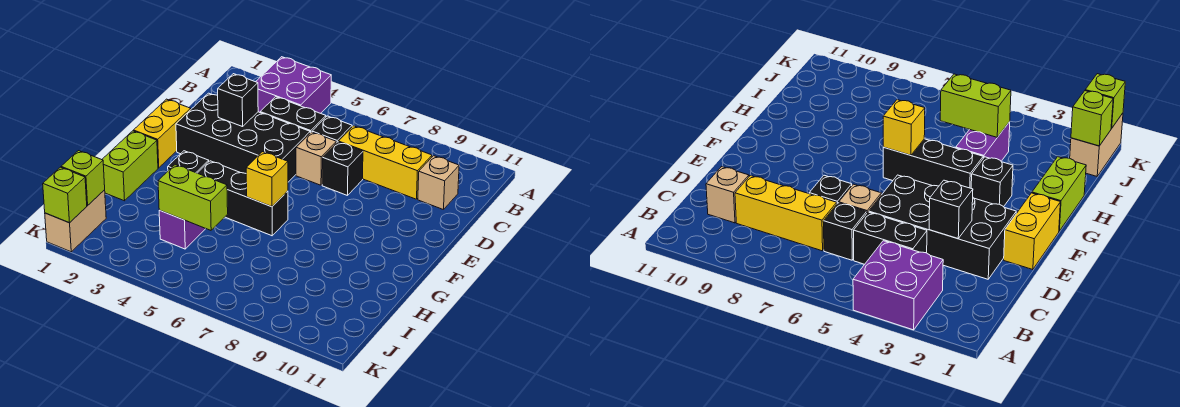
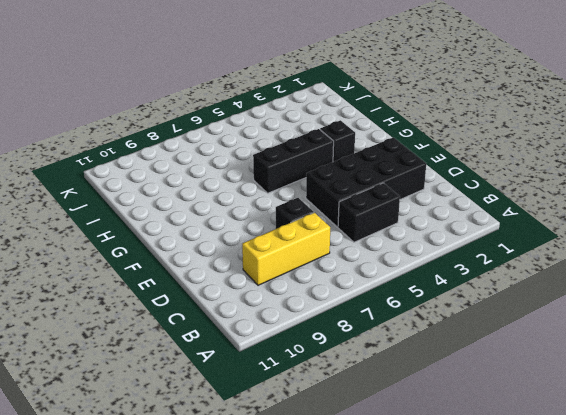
none -> purple 2x2 brick [256,57,331,113]
none -> black 1x1 brick [312,116,352,143]
none -> tan 1x1 brick [418,156,459,210]

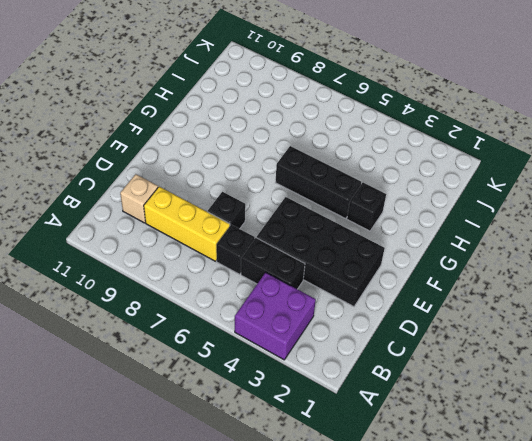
none -> tan 1x1 brick [296,132,336,185]
none -> yellow 1x2 brick [133,99,191,168]
none -> lime 1x2 brick [102,131,158,201]

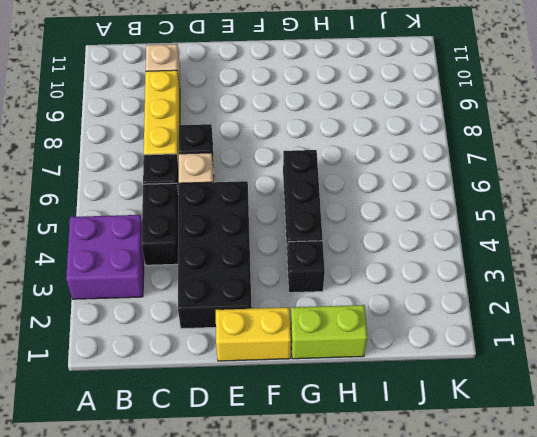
none -> purple 1x2 brick [159,210,206,249]
none -> tan 1x2 brick [45,190,106,252]
none -> black 1x1 brick [218,74,258,127]

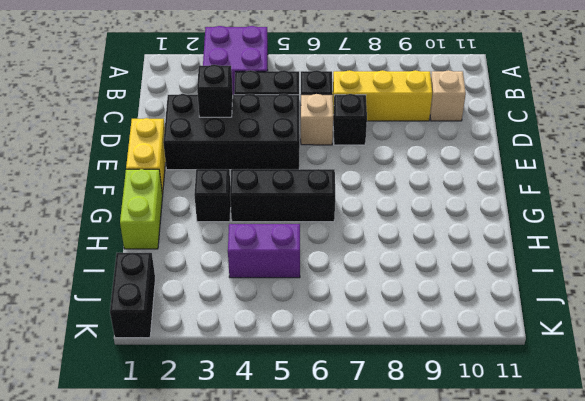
purple 1x2 brick [228,224,300,278] -> purple 1x2 brick turned to [159,210,206,249]
black 1x2 brick [110,253,155,338] -> tan 1x2 brick [45,190,106,252]
none -> yellow 1x1 brick [246,152,288,207]
none -> lime 1x2 brick [158,165,228,230]
none -> lime 1x1 brick [61,151,105,205]

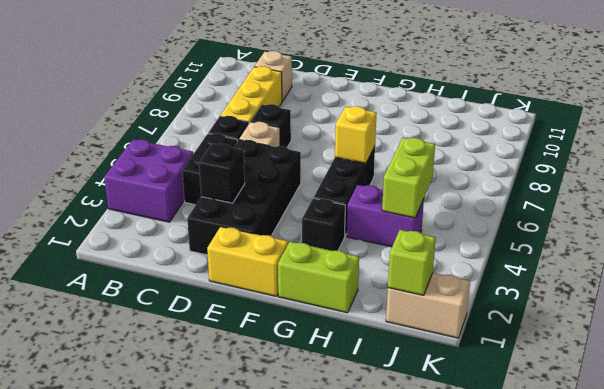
none -> lime 1x1 brick [43,167,87,223]

